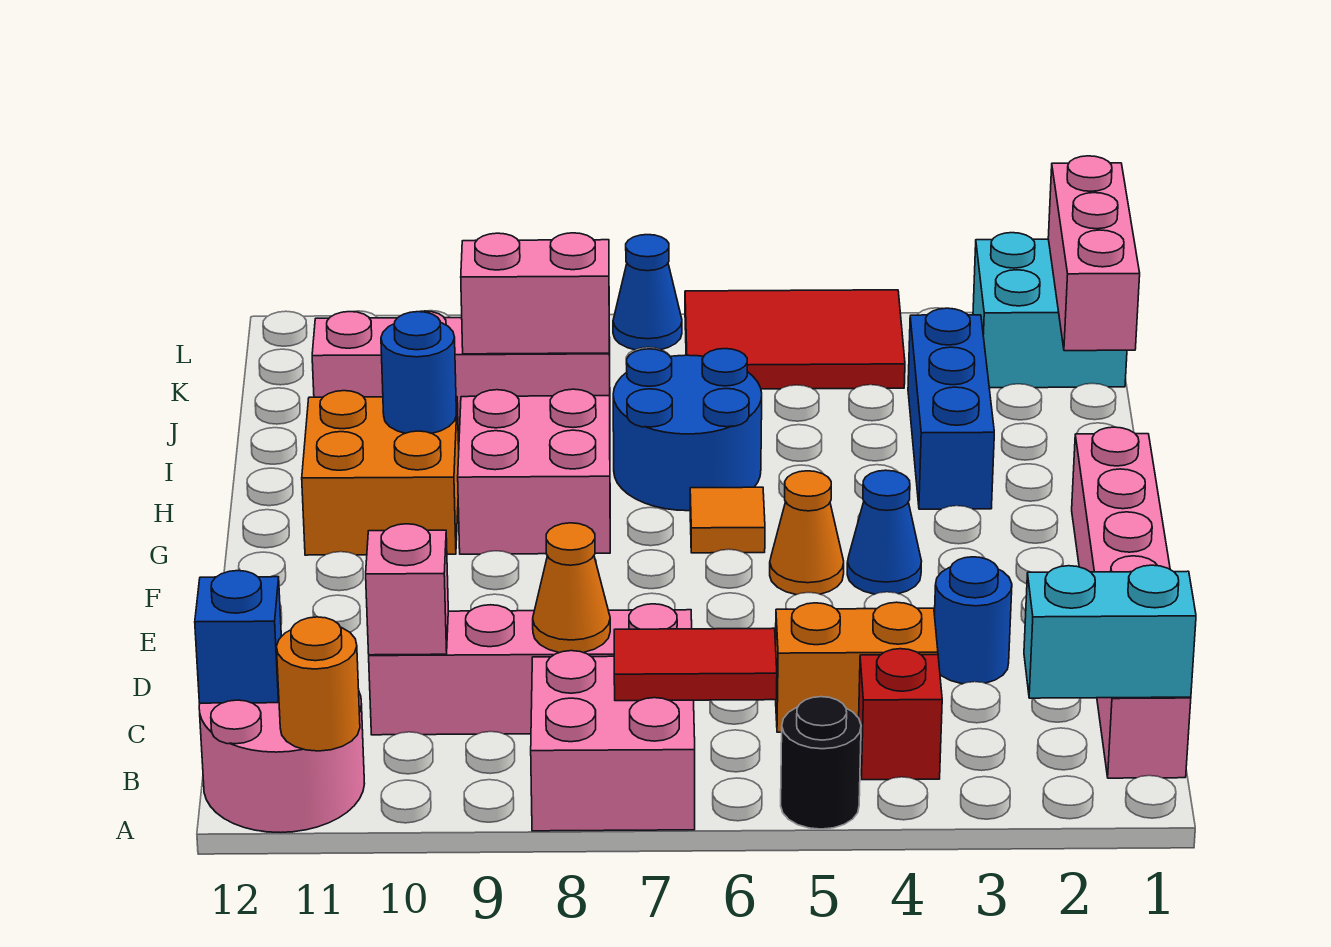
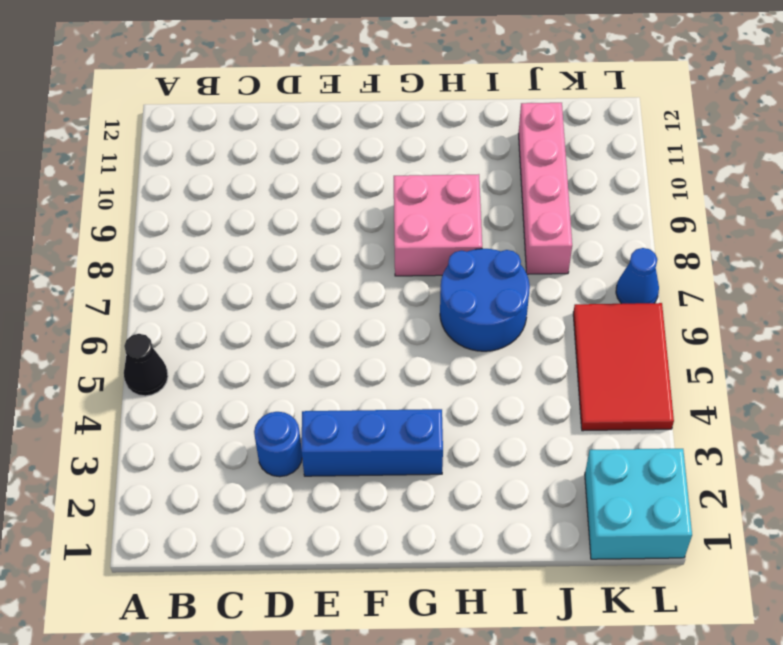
black 1x1 cone [124,334,168,396] -> black 1x1 round brick [781,697,861,829]
blue 1x3 brick [301,409,443,476] -> blue 1x3 brick moved to [908,308,994,509]
none -> pink 2x2 brick [531,651,695,831]
none -> pink 2x2 round brick [199,693,365,833]
none -> pink 1x6 brick [1072,427,1191,778]

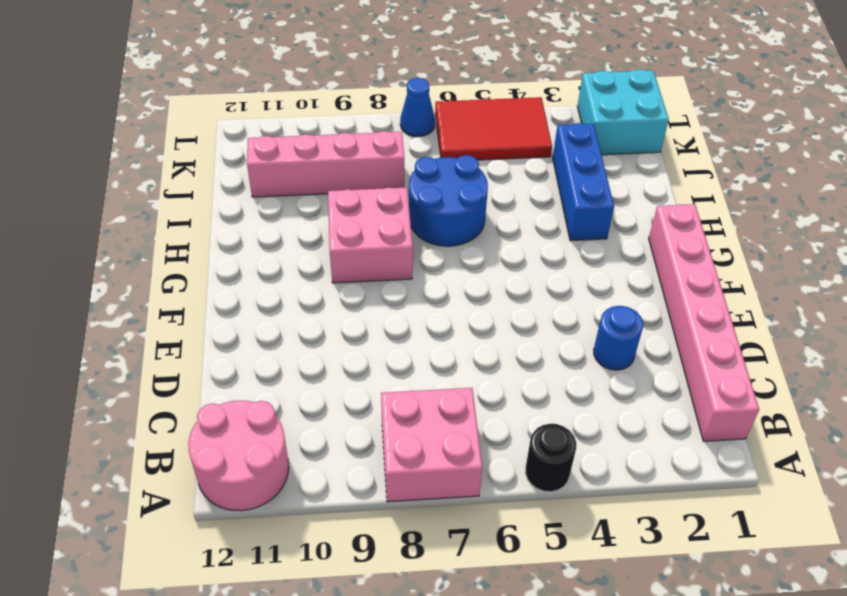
none -> red 1x1 brick [859,649,942,780]
none -> orange 1x2 brick [776,602,938,732]
none -> pink 1x4 brick [369,604,692,735]

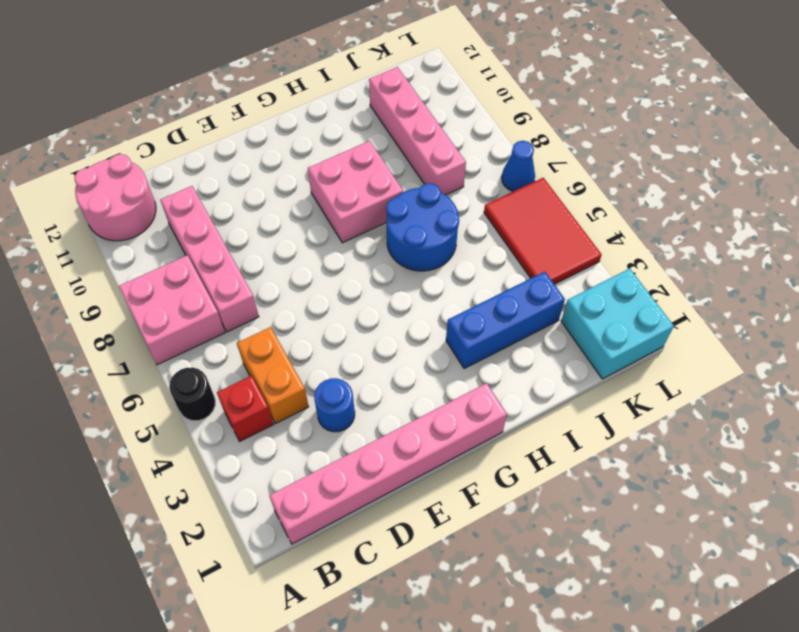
none -> blue 1x1 cone [847,470,922,594]
none -> orange 1x1 cone [770,471,844,595]
none -> orange 1x1 tile [690,487,765,553]

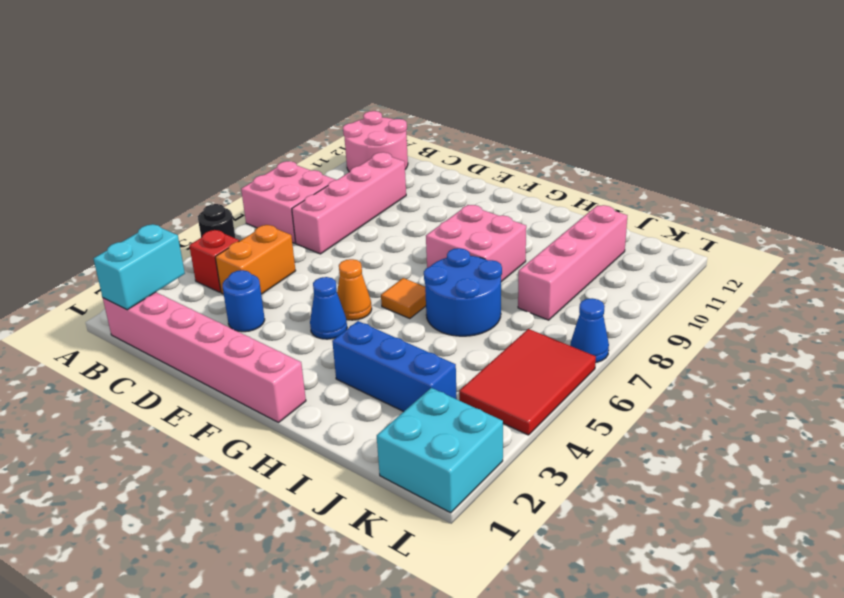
none -> orange 2x2 brick [302,391,459,555]
none -> orange 1x1 round brick [277,617,360,751]
none -> red 1x2 tile [614,628,777,701]

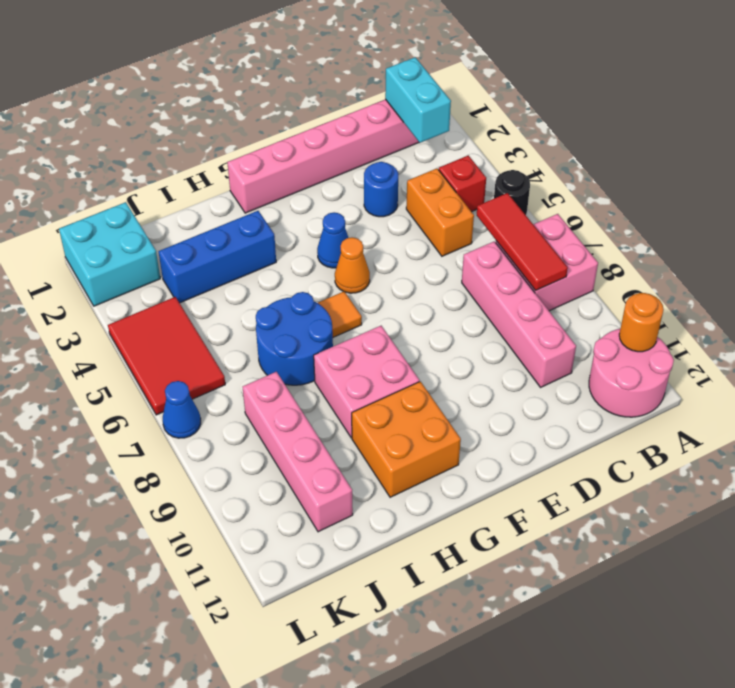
red 1x3 tile [477,193,568,290] -> red 1x2 tile [614,628,777,701]
none -> blue 1x1 brick [195,571,281,703]
none -> orange 1x1 cone [533,523,610,653]
none -> pink 1x1 brick [366,524,448,655]

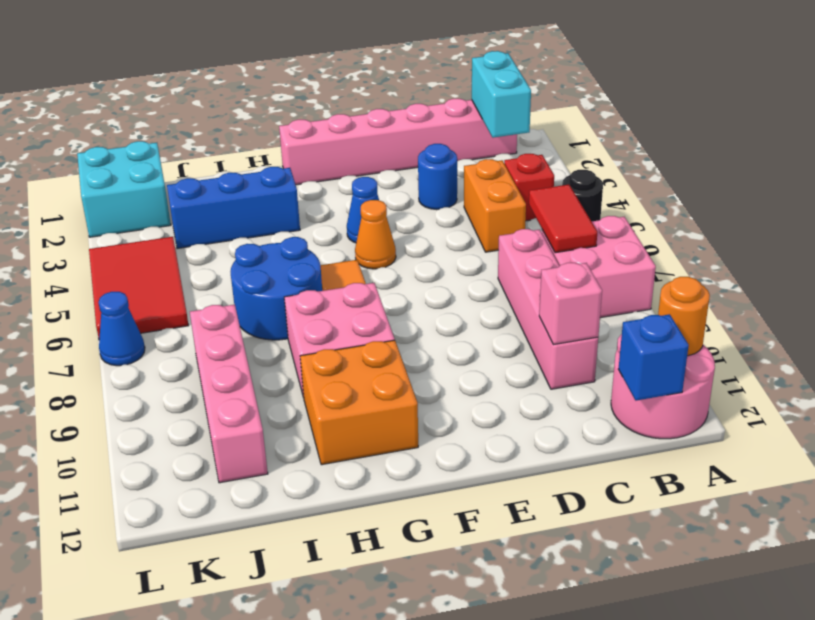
none -> orange 1x1 cone [533,523,610,653]
none -> blue 1x1 round brick [381,312,457,433]
none -> pink 1x3 brick [1048,156,1140,351]

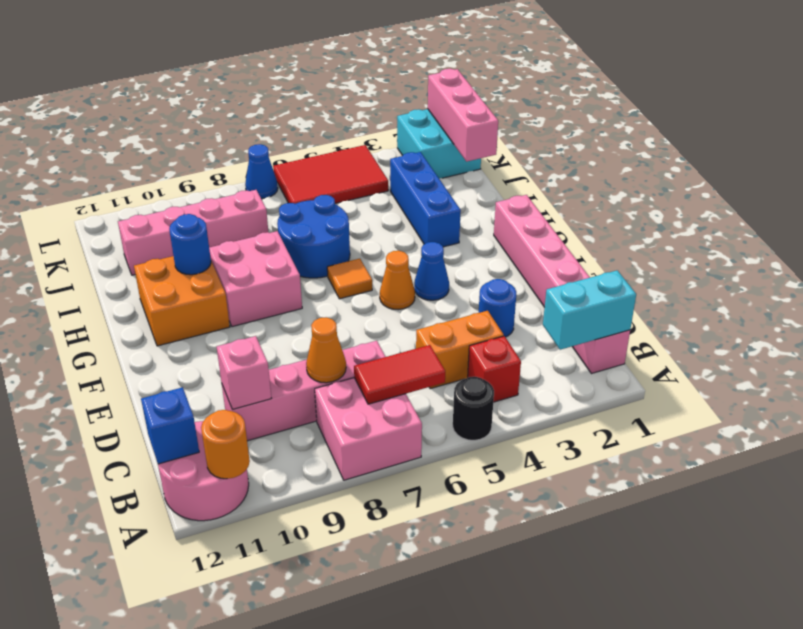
none -> pink 1x2 brick [461,233,609,354]

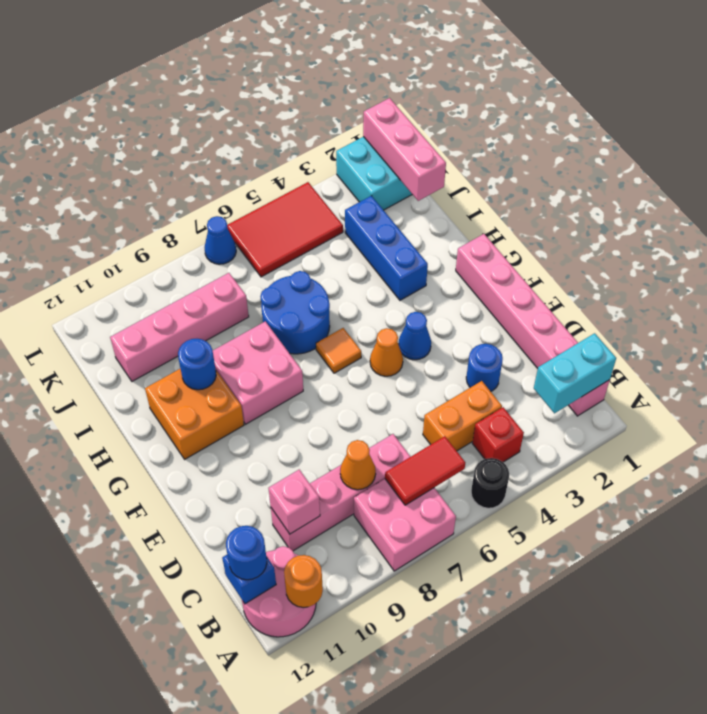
blue 1x1 round brick [226,526,267,580] -> none
none -> pink 1x2 brick [461,233,609,354]

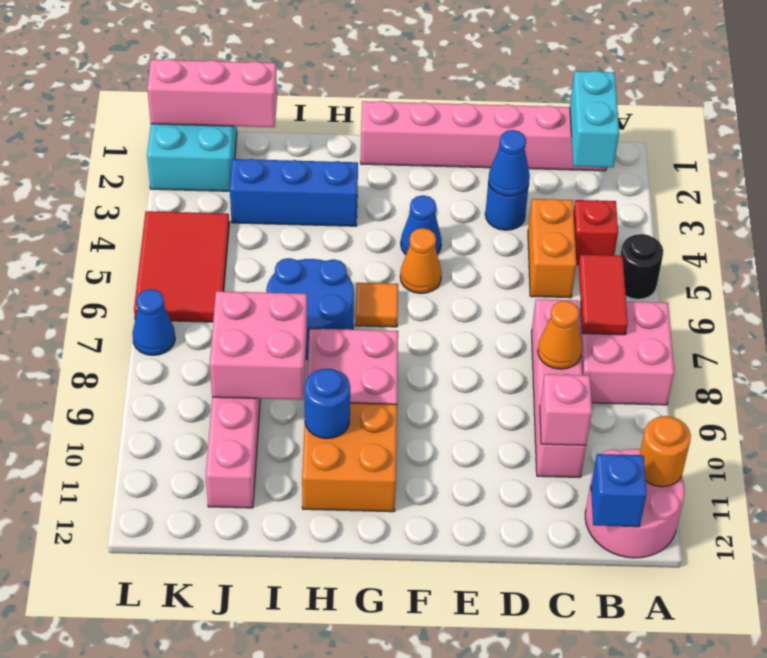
blue 1x1 cone [488,130,530,196] -> none
pink 2x2 brick [210,291,307,400] -> pink 1x2 brick [461,233,609,354]

